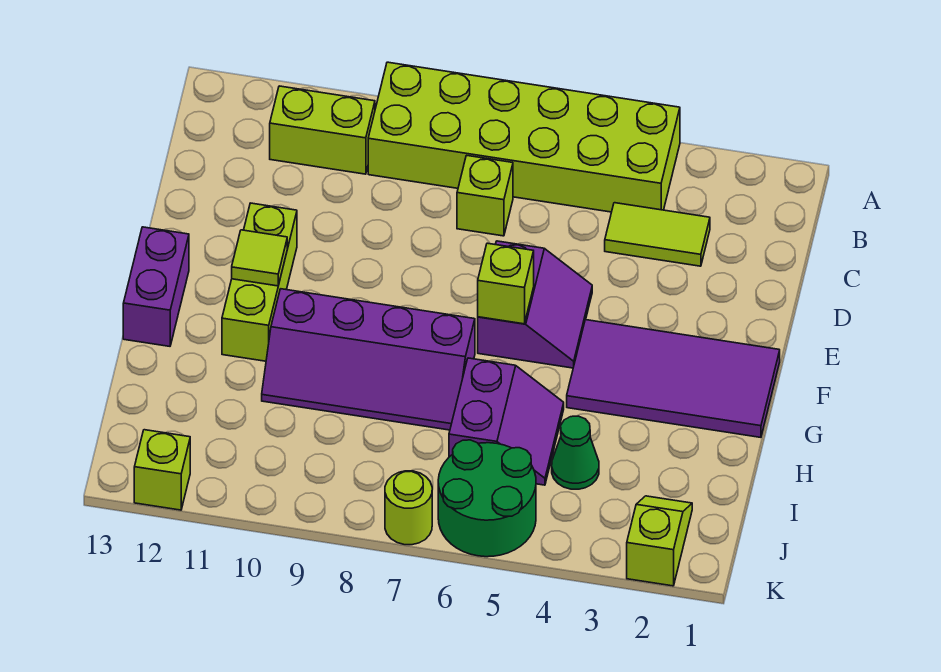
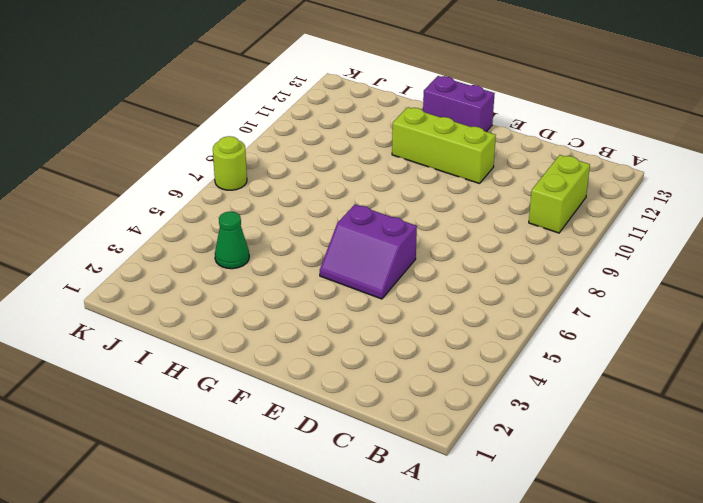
none -> lime 2x6 brick [368,62,680,212]
none -> lime 1x2 tile [605,203,710,266]
none -> lime 1x1 brick [457,155,513,236]

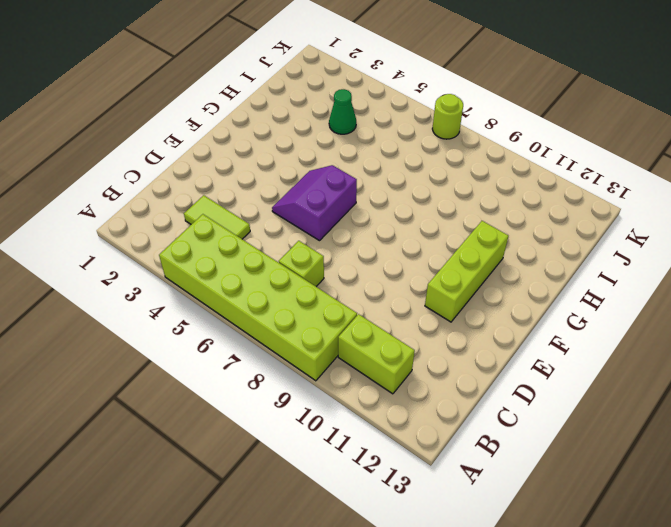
none -> purple 2x4 tile [567,320,780,437]
none -> purple 1x2 brick [123,227,189,346]
none -> purple 2x4 slope [262,289,475,430]

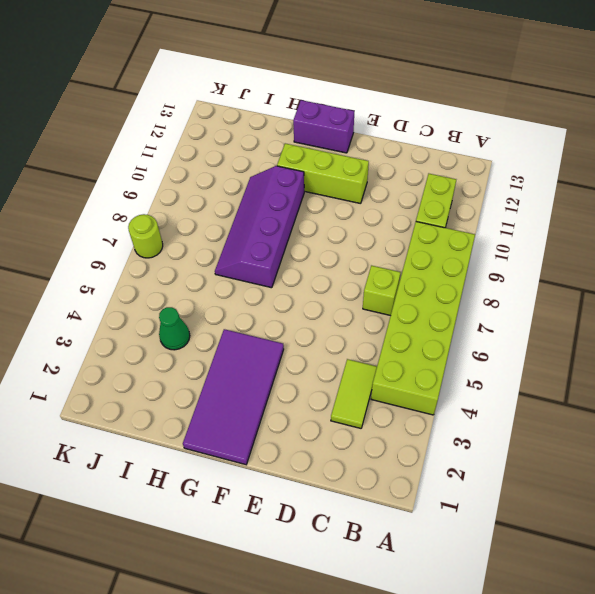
none -> purple 2x2 slope [478,241,592,368]
none -> purple 2x2 slope [449,358,564,485]
none -> lime 1x2 slope [627,496,692,586]

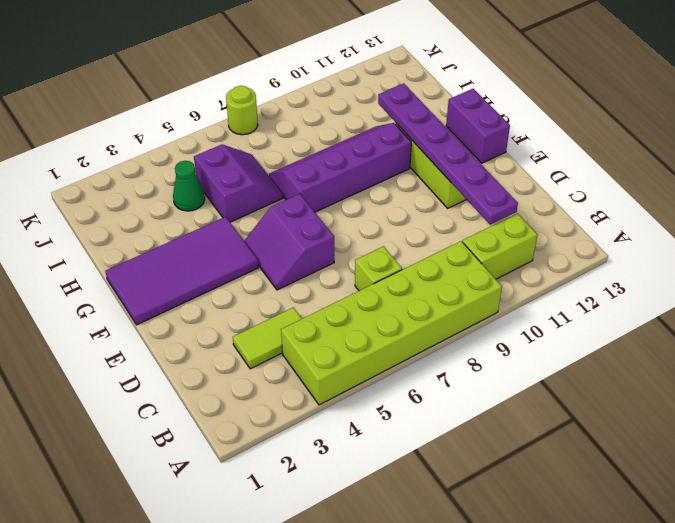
purple 1x6 plate [378,84,518,225] -> lime 1x1 tile [232,230,287,286]
purple 2x2 slope [194,145,283,222] -> purple 2x2 slope turned to [449,358,564,485]
none -> lime 1x2 slope [627,496,692,586]
none -> green 2x2 round brick [438,440,536,557]
none -> lime 1x1 brick [134,430,190,510]

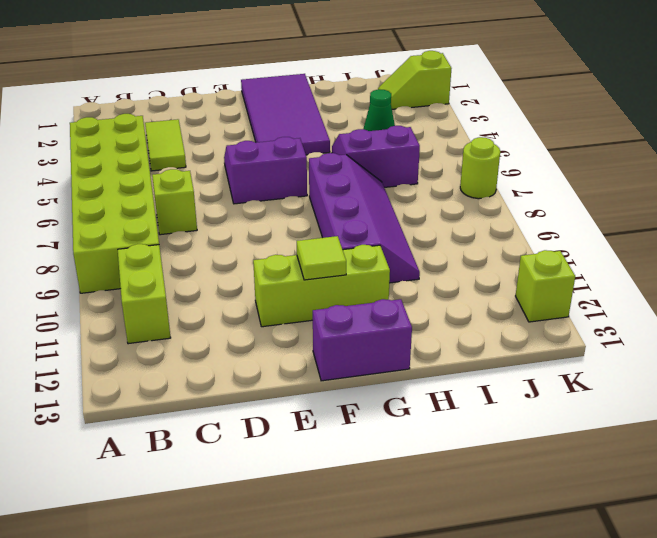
none -> green 2x2 round brick [438,440,536,557]
none -> lime 1x1 brick [478,243,534,324]

